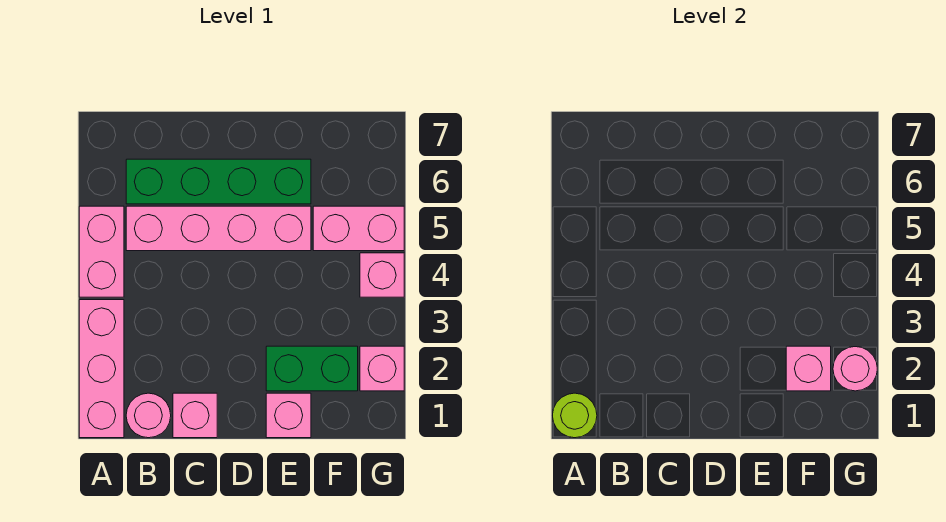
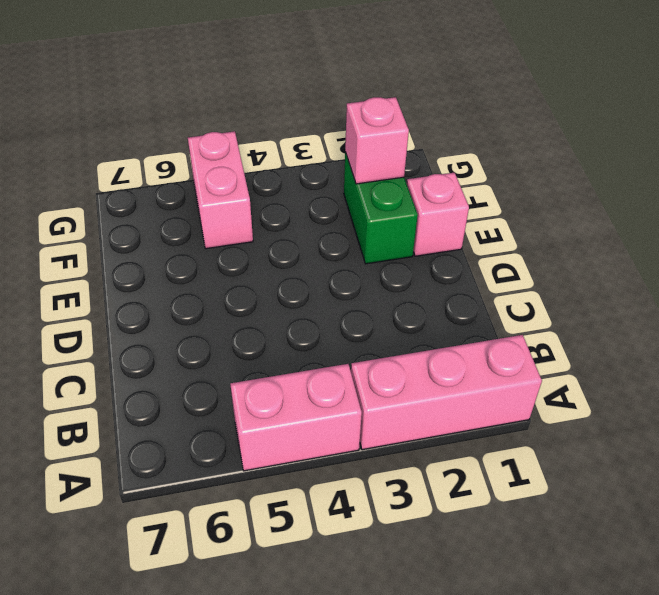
none -> pink 1x1 round brick [126,393,171,438]
none -> pink 1x4 brick [126,206,311,251]
none -> green 1x4 brick [126,159,311,204]

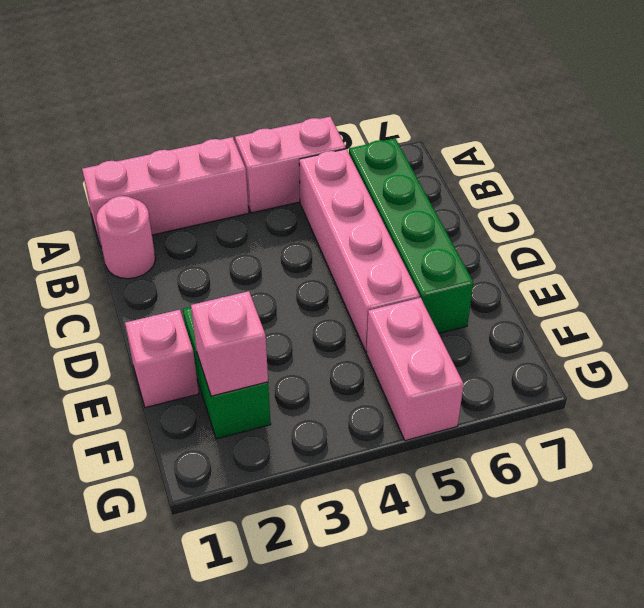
none -> pink 1x1 brick [173,393,217,438]
none -> pink 1x1 brick [360,346,404,391]
none -> pink 1x1 brick [360,253,404,297]

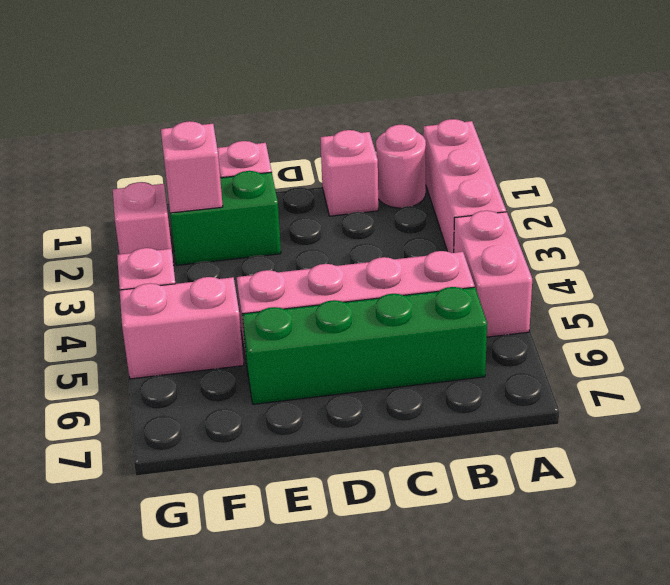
none -> lime 1x1 round brick [553,393,597,438]
none -> pink 1x1 round brick [833,347,877,391]

